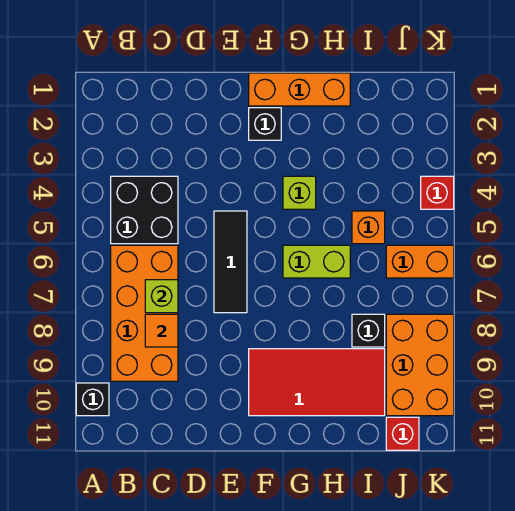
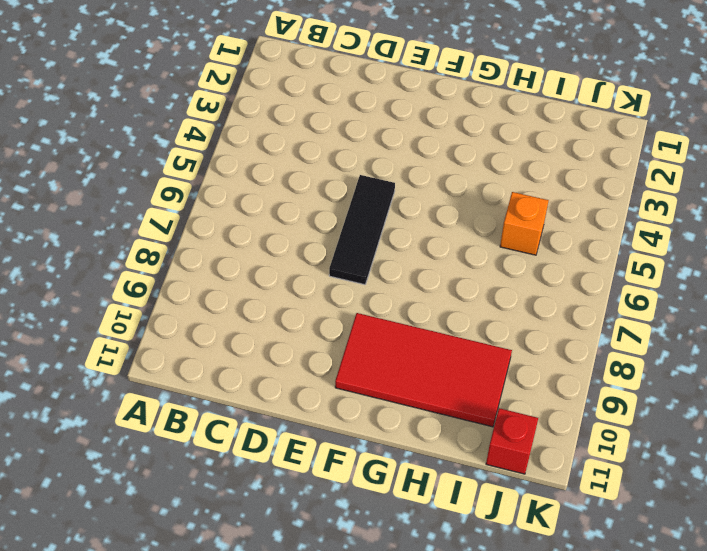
none -> black 1x1 brick [76,383,109,416]
none -> black 2x2 brick [111,176,178,244]
none -> orange 2x4 brick [111,245,178,381]

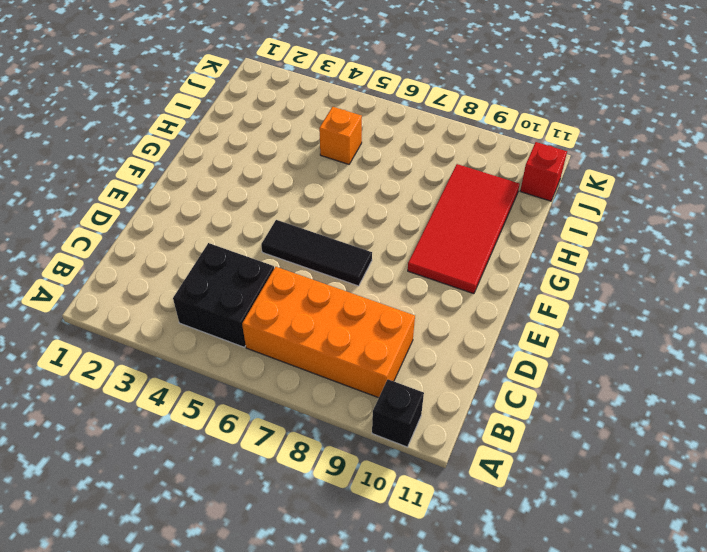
none -> orange 1x3 brick [249,73,350,106]
none -> black 1x1 brick [249,108,281,140]
none -> lime 1x1 brick [283,176,316,209]

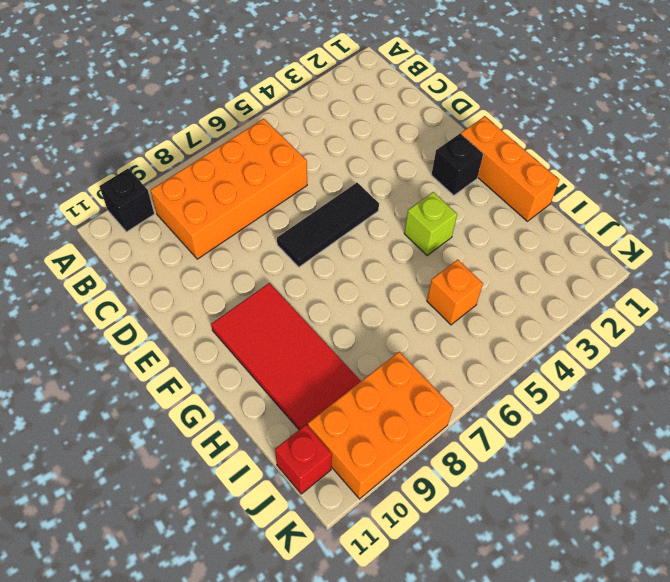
none -> black 2x2 brick [111,176,178,244]
none -> lime 1x2 brick [283,245,350,278]
none -> black 1x1 brick [352,314,385,347]

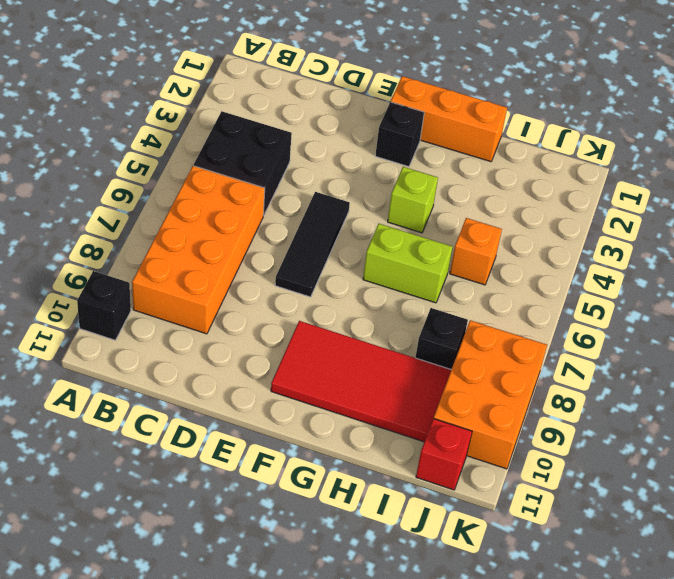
none -> orange 1x2 brick [386,245,454,278]
none -> red 1x1 brick [421,176,454,209]
none -> lime 1x1 brick [145,280,178,313]

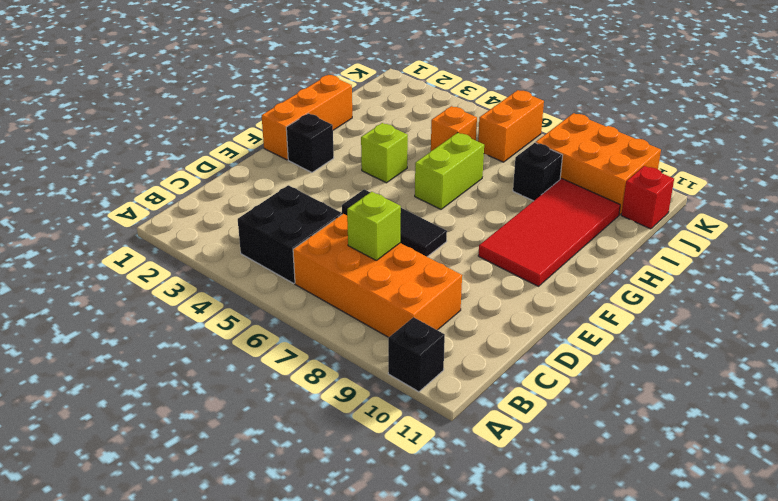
none -> red 1x1 brick [421,176,454,209]
none -> orange 1x1 tile [145,314,178,347]

